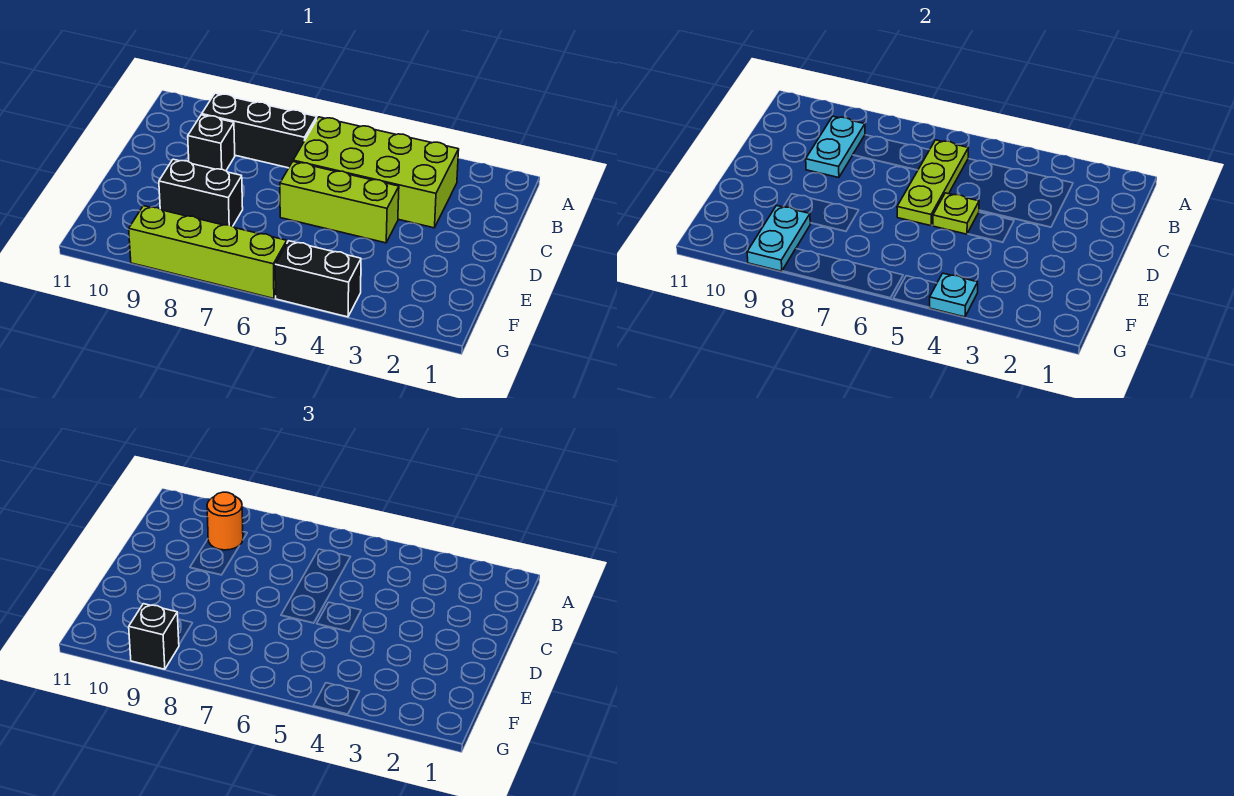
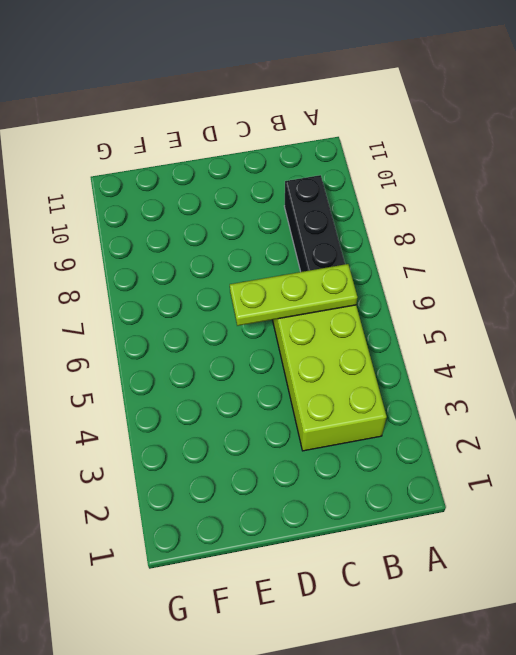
none -> black 1x1 brick [188,115,235,171]
none -> lime 1x3 brick [280,162,399,243]
none -> black 1x2 brick [159,159,243,226]

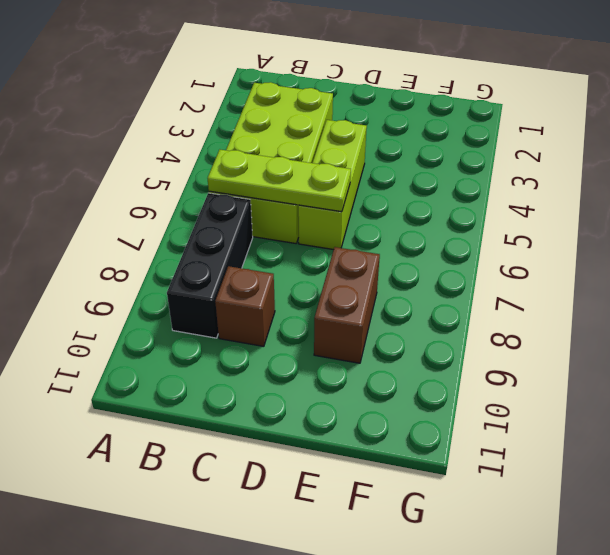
brown 1x1 brick [215,266,275,346] -> black 1x1 brick [188,115,235,171]
brown 1x2 brick [314,247,380,363] -> black 1x2 brick [159,159,243,226]
none -> black 1x2 brick [275,241,361,317]
none -> lime 1x4 brick [129,206,287,299]
none -> cyan 1x2 plate [806,116,865,178]

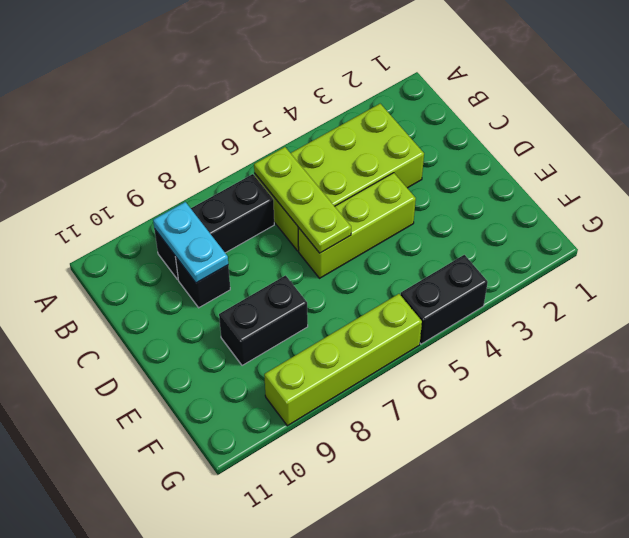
none -> lime 1x1 plate [933,193,979,234]
none -> cyan 1x2 plate [747,206,810,271]
none -> cyan 1x1 plate [929,273,978,317]

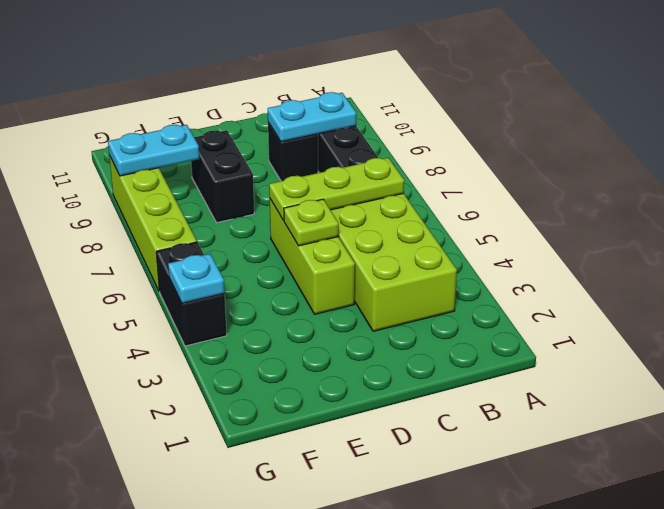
none -> orange 1x1 round brick [207,492,243,550]
none -> black 1x1 brick [129,604,179,669]

